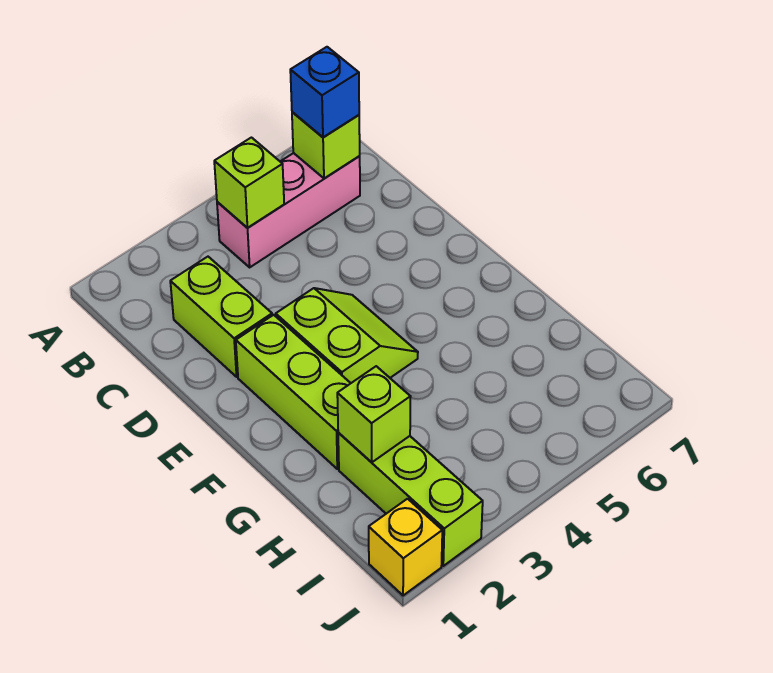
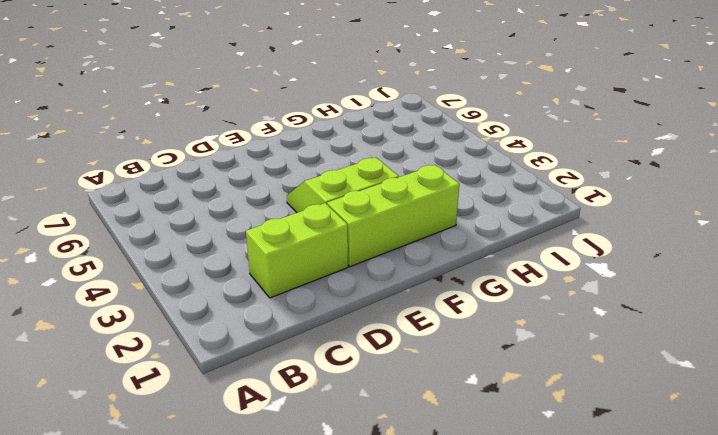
none -> pink 1x3 brick [217,153,360,267]
none -> lime 1x3 brick [338,432,483,566]

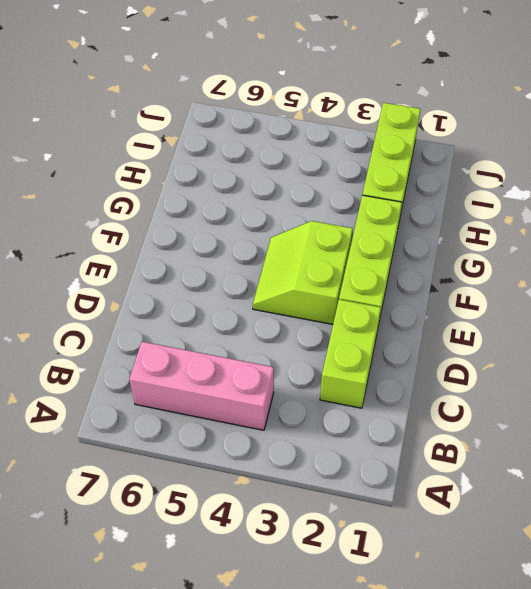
none -> yellow 1x1 brick [369,499,442,596]
none -> lime 1x1 brick [214,138,284,228]

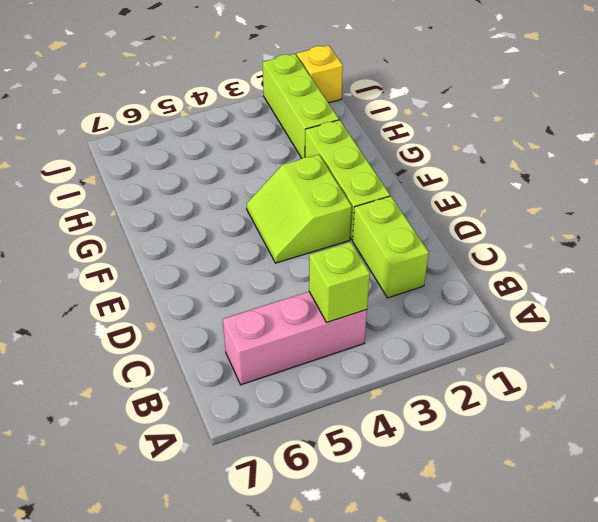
none -> lime 1x1 brick [292,112,360,179]
none -> lime 1x1 brick [337,366,411,462]

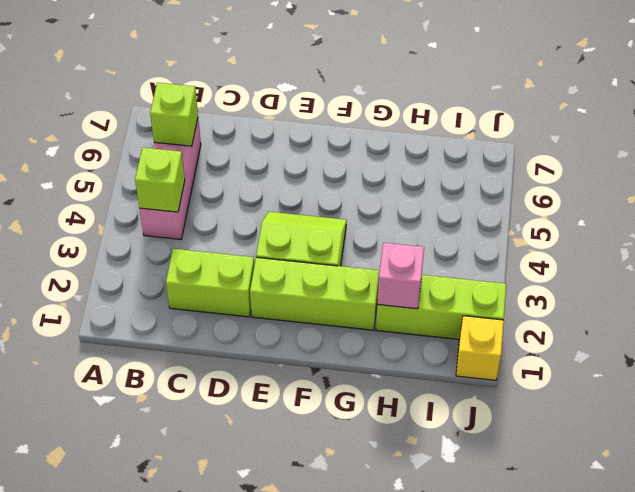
pink 1x1 brick [377,243,424,309] -> lime 1x1 brick [337,366,411,462]
none -> blue 1x1 brick [290,47,359,137]

